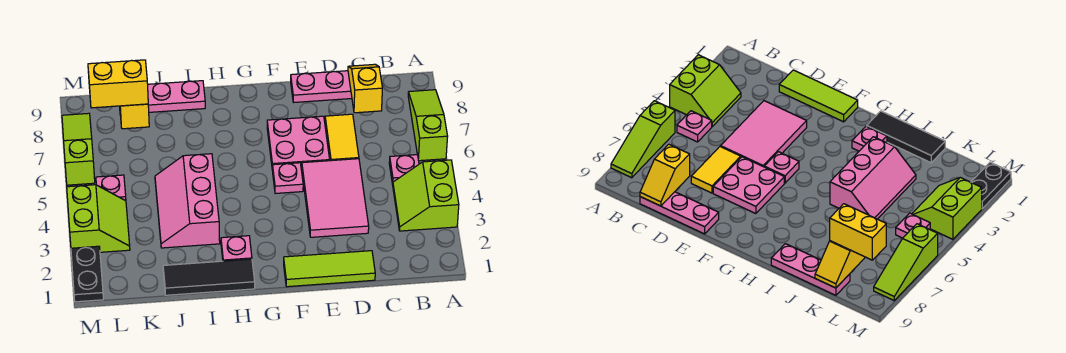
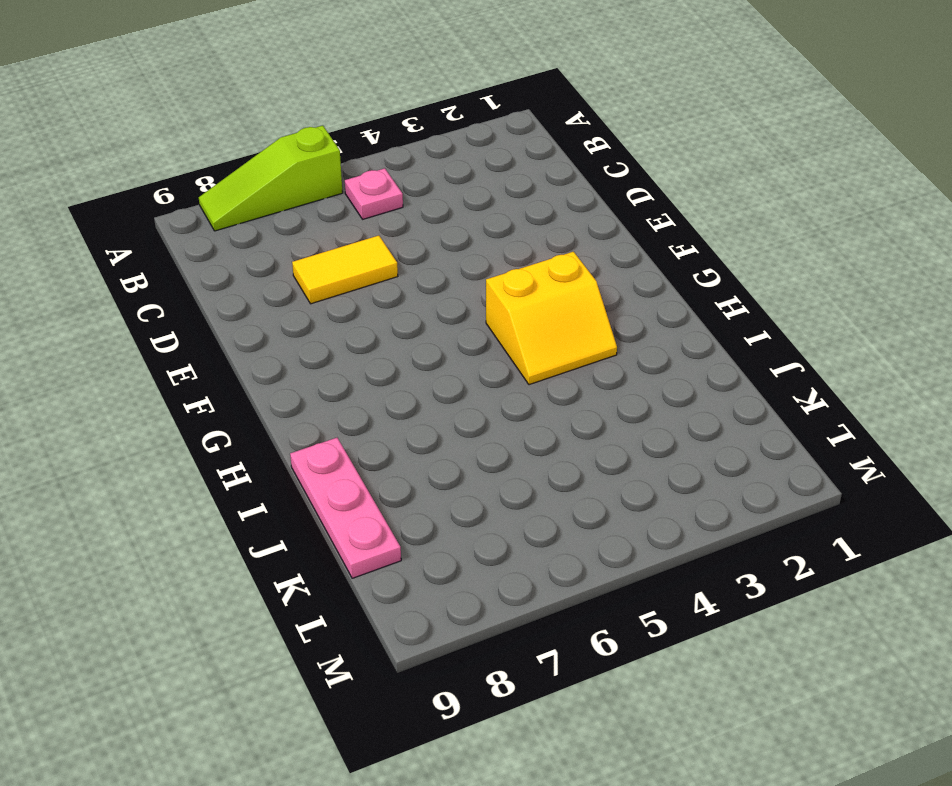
yellow 2x2 slope [486,252,617,385] -> none
none -> lime 2x2 slope [393,160,459,231]
none -> pink 1x3 plate [291,71,352,102]
none -> lime 1x3 tile [284,251,375,287]

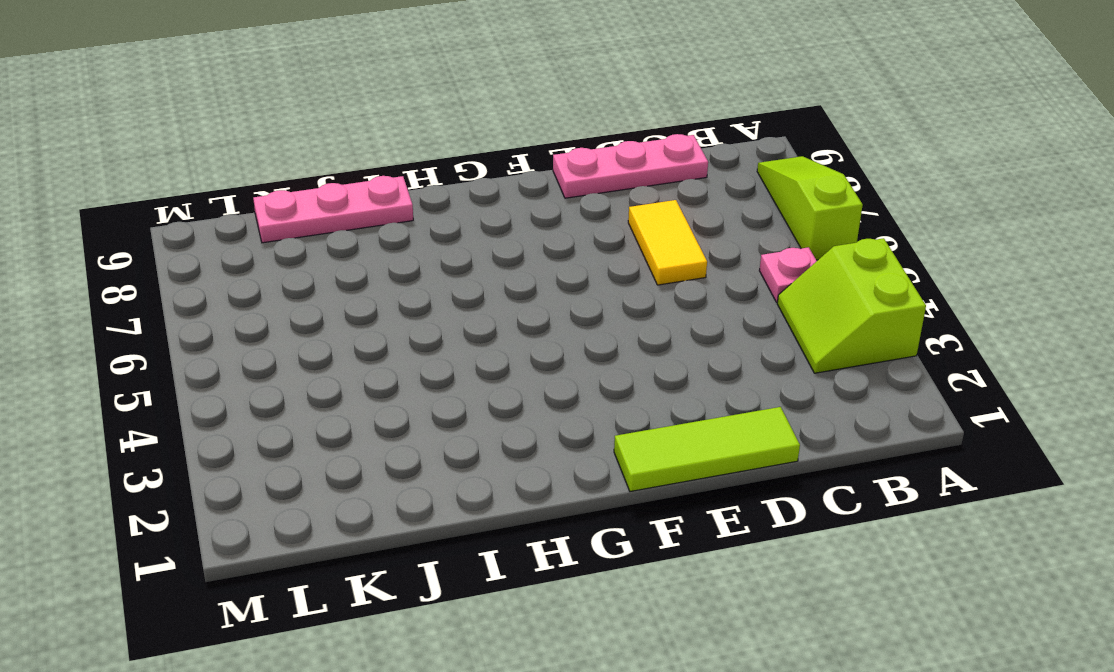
none -> pink 2x3 tile [302,159,369,237]
none -> pink 2x2 plate [267,116,330,171]
none -> pink 1x1 plate [273,163,303,194]

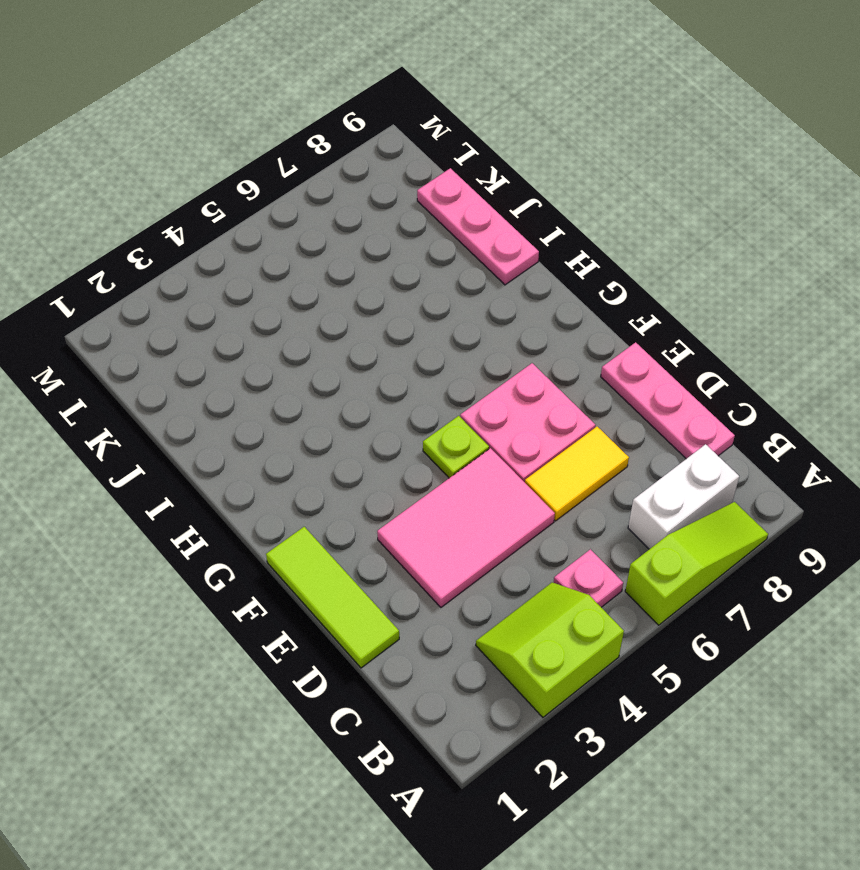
white 1x2 brick [628,444,739,549] -> none
lime 1x1 plate [423,416,489,478] -> pink 1x1 plate [273,163,303,194]
none -> black 1x3 tile [163,259,255,295]
none -> pink 1x1 plate [221,236,252,261]
none -> pink 2x3 slope [155,154,220,248]

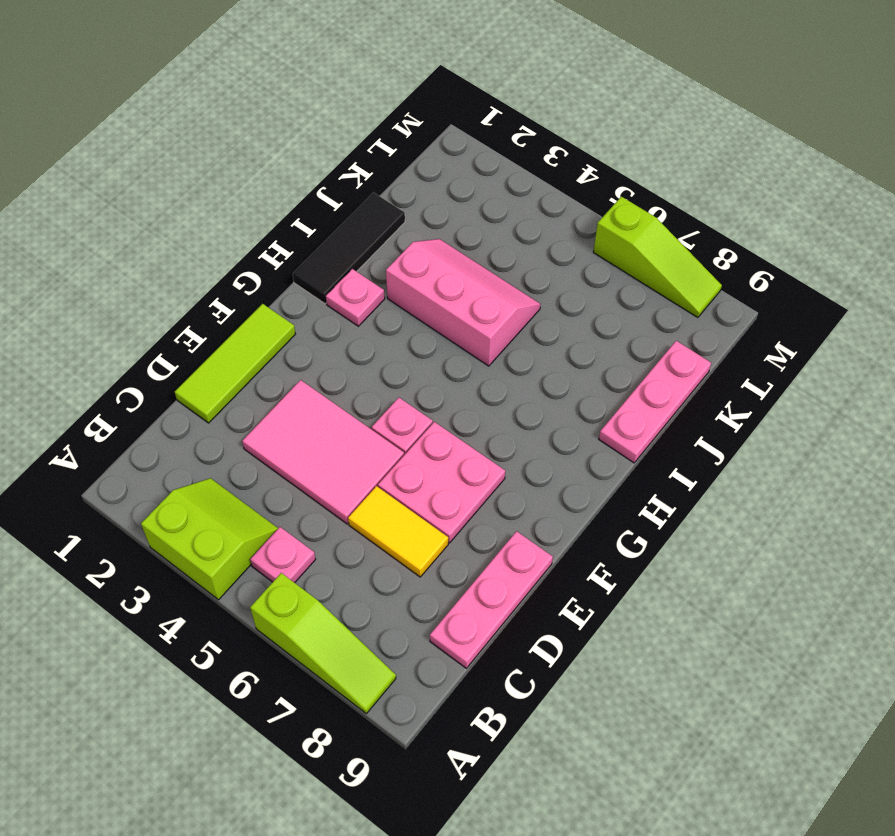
none -> lime 2x2 slope [67,185,130,252]
none -> pink 1x1 plate [96,175,126,201]
none -> black 1x2 plate [71,246,103,302]

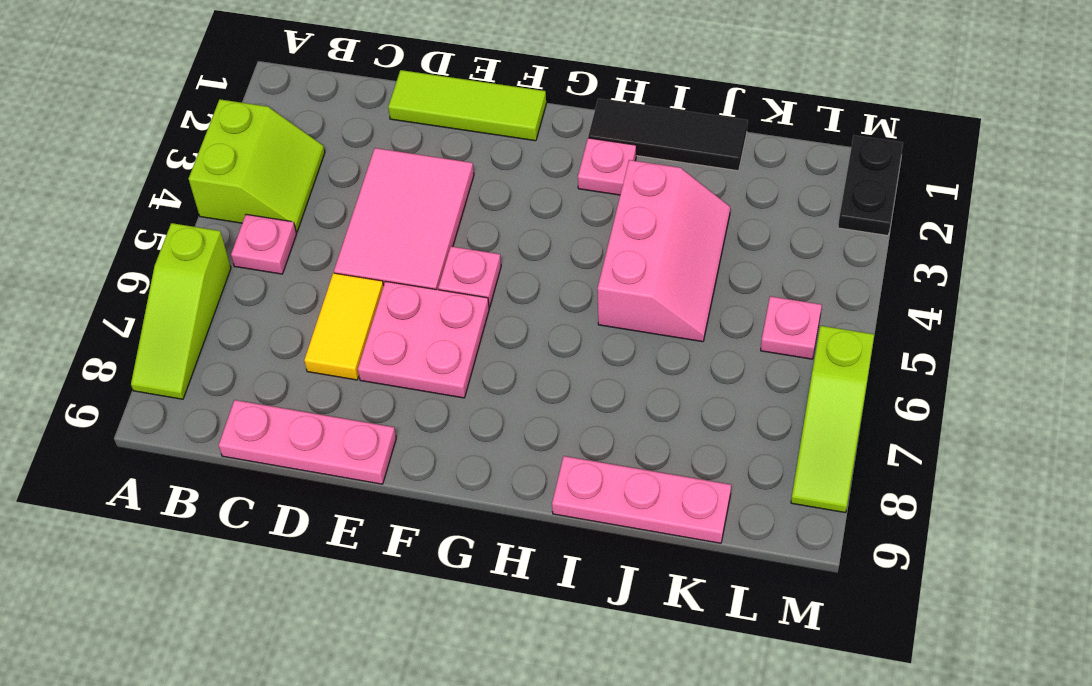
none -> lime 2x2 slope [67,185,130,252]
none -> yellow 1x2 slope [348,64,382,113]
none -> yellow 1x2 slope [120,104,149,129]

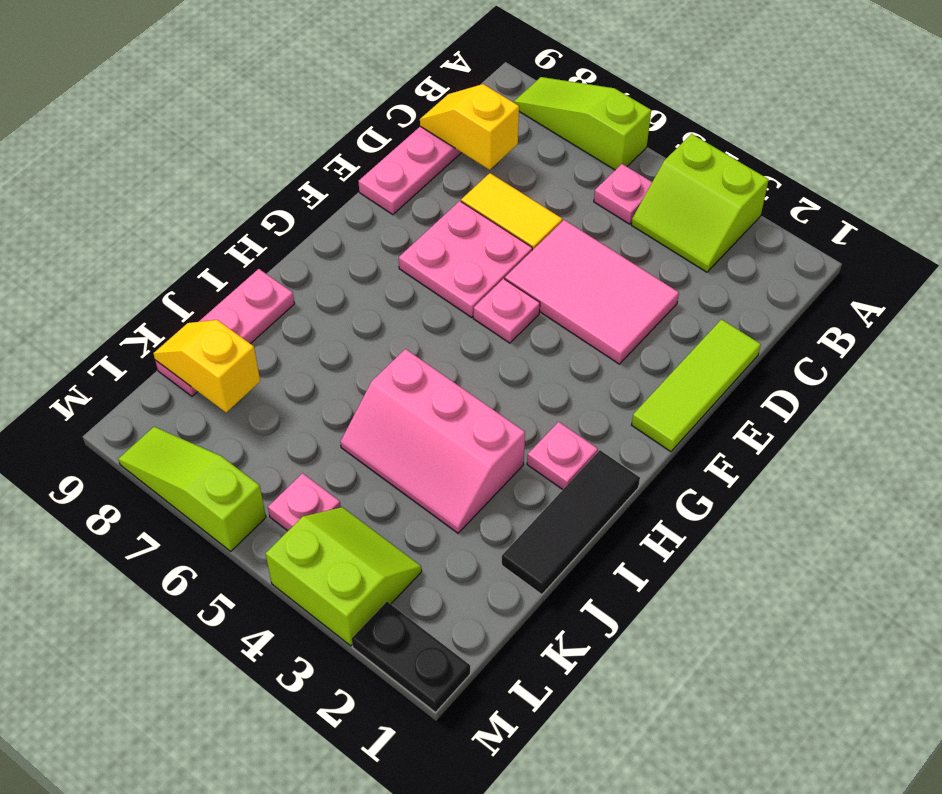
none -> yellow 1x2 brick [88,60,148,108]

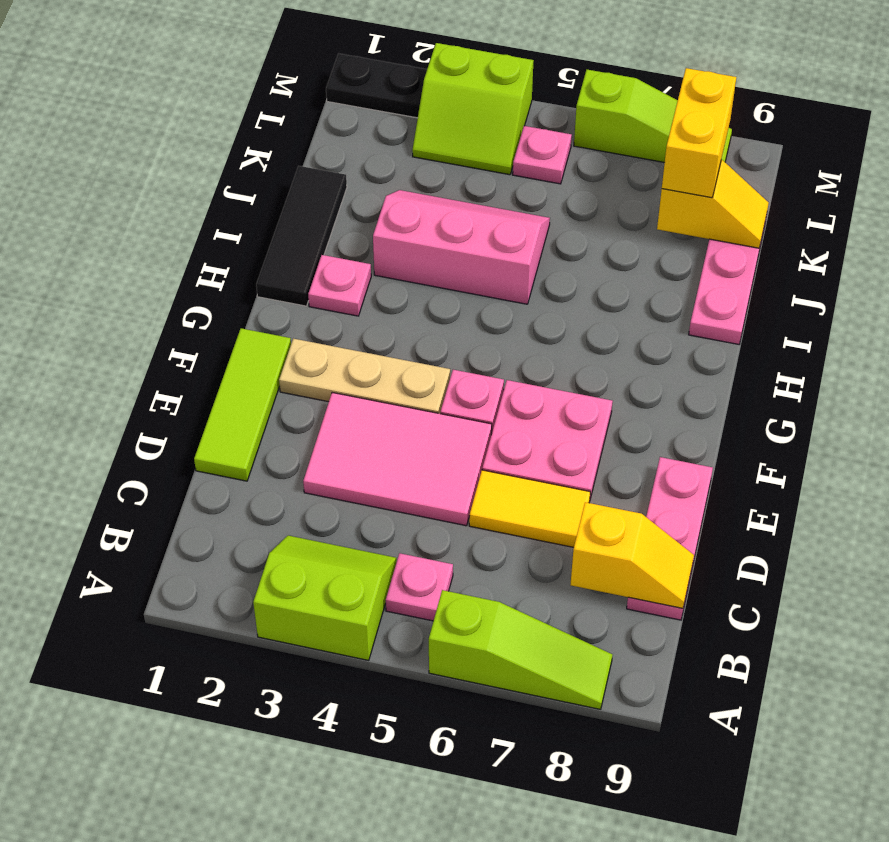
tan 1x3 plate [279,339,450,414] -> none

